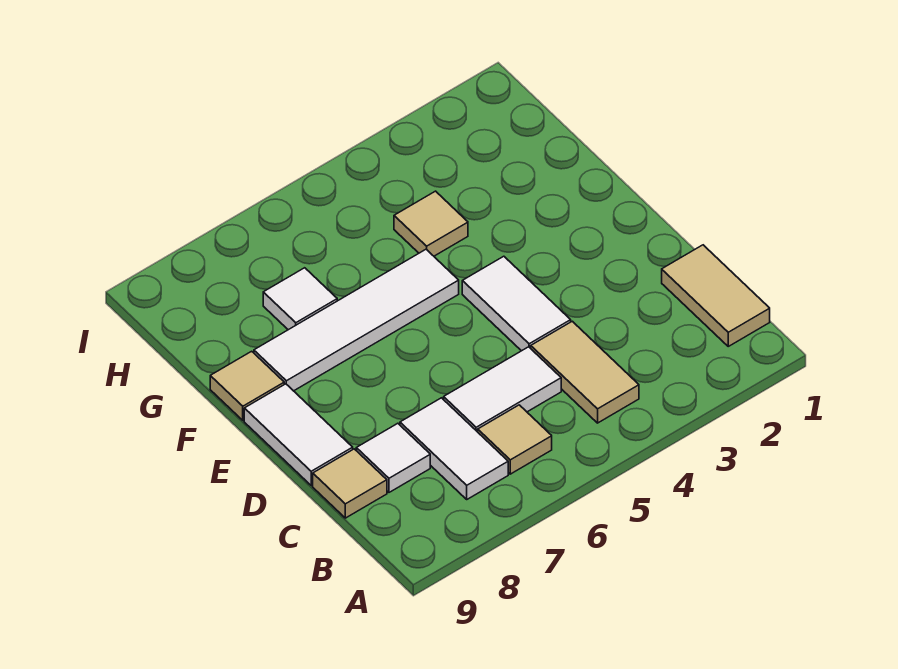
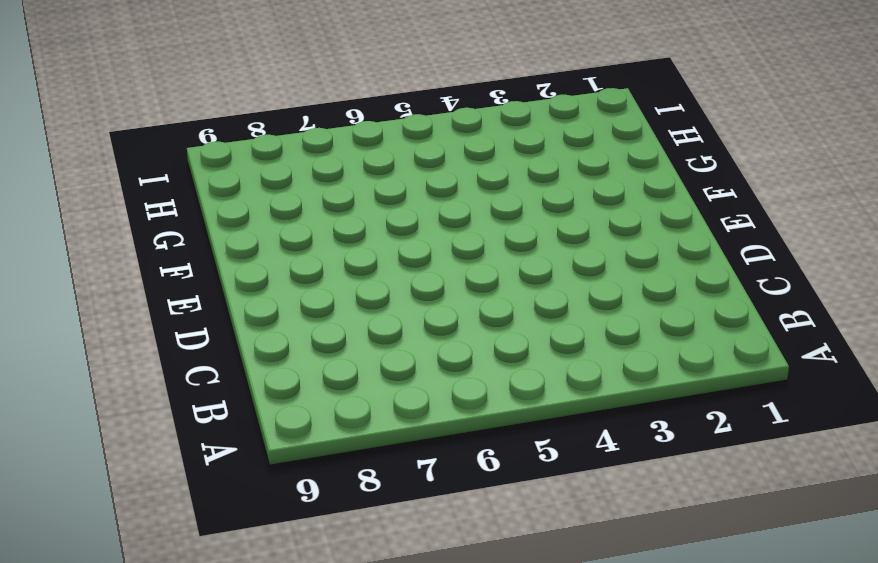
none -> tan 1x2 tile [662,245,770,346]
none -> tan 1x2 tile [531,321,639,423]
none -> tan 1x1 tile [478,405,552,474]

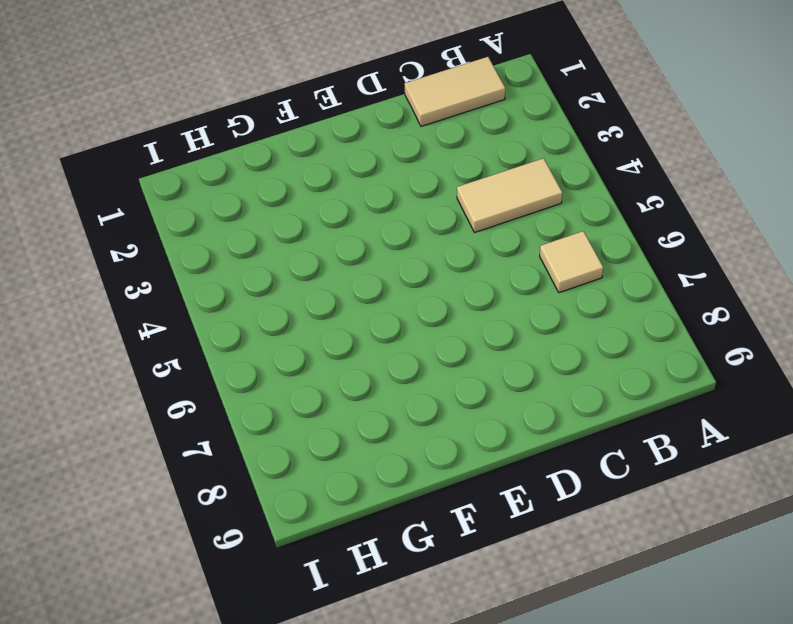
none -> white 1x2 tile [400,398,508,499]
none -> white 1x2 tile [444,347,561,432]
none -> white 1x1 tile [356,423,430,492]

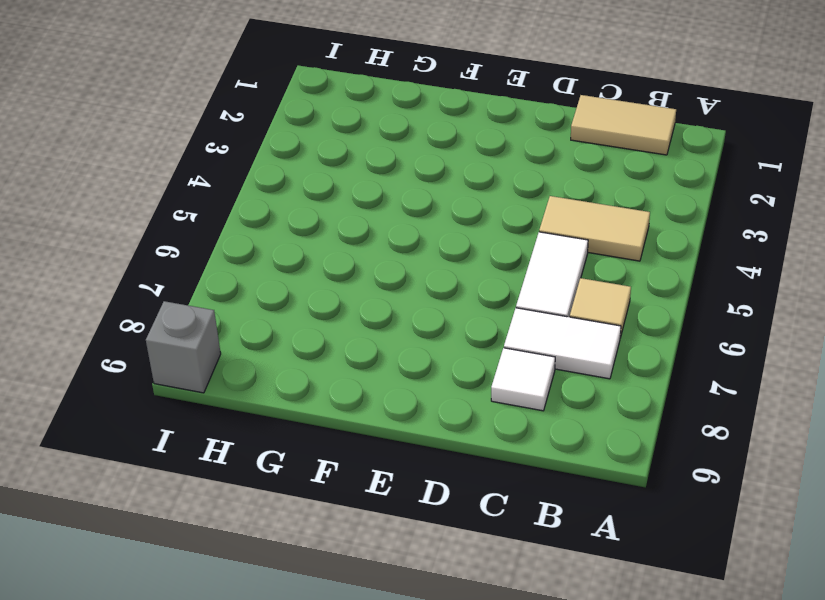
grey 1x1 brick [146,301,221,393] -> none
none -> tan 1x1 tile [313,449,387,518]
none -> white 1x2 tile [462,256,571,351]
none -> white 1x2 tile [244,384,353,485]

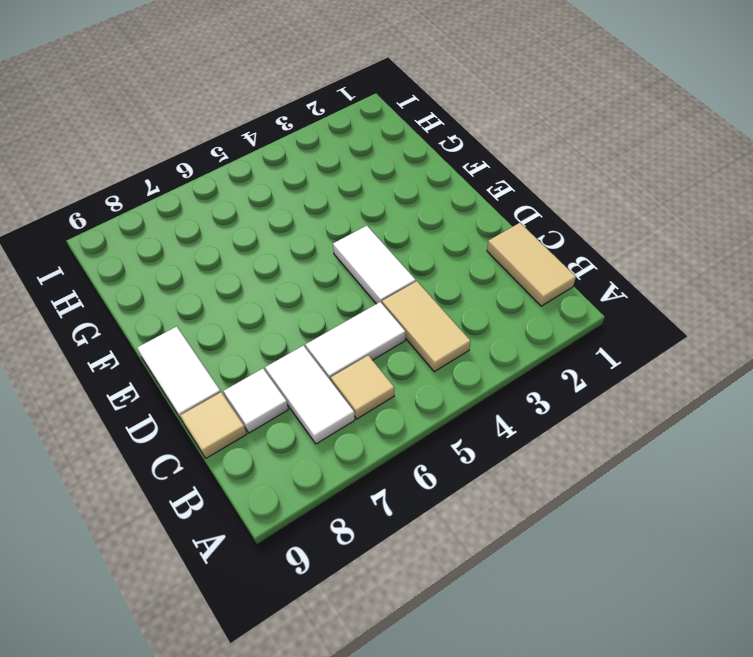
none -> white 1x4 tile [254,249,459,391]
none -> tan 1x1 tile [210,351,284,420]
none -> tan 1x1 tile [394,191,468,256]

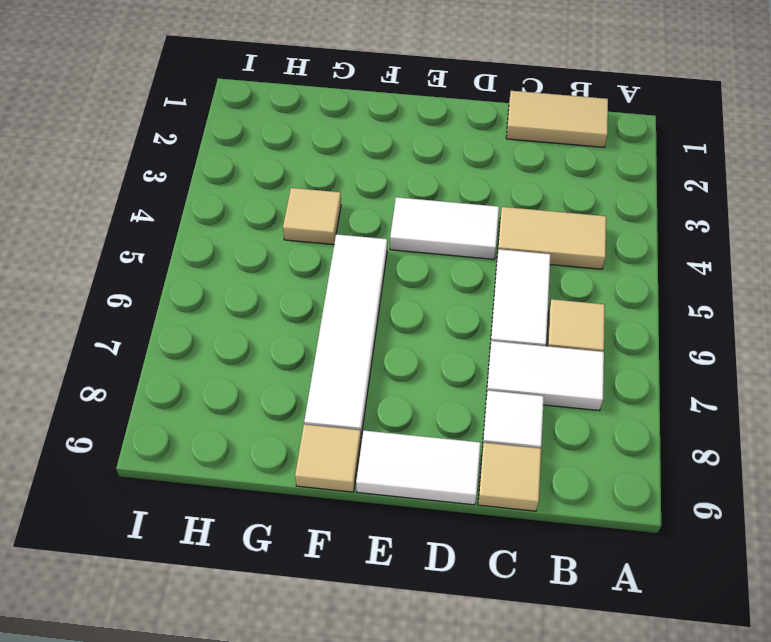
none -> white 1x1 tile [263,268,337,330]

